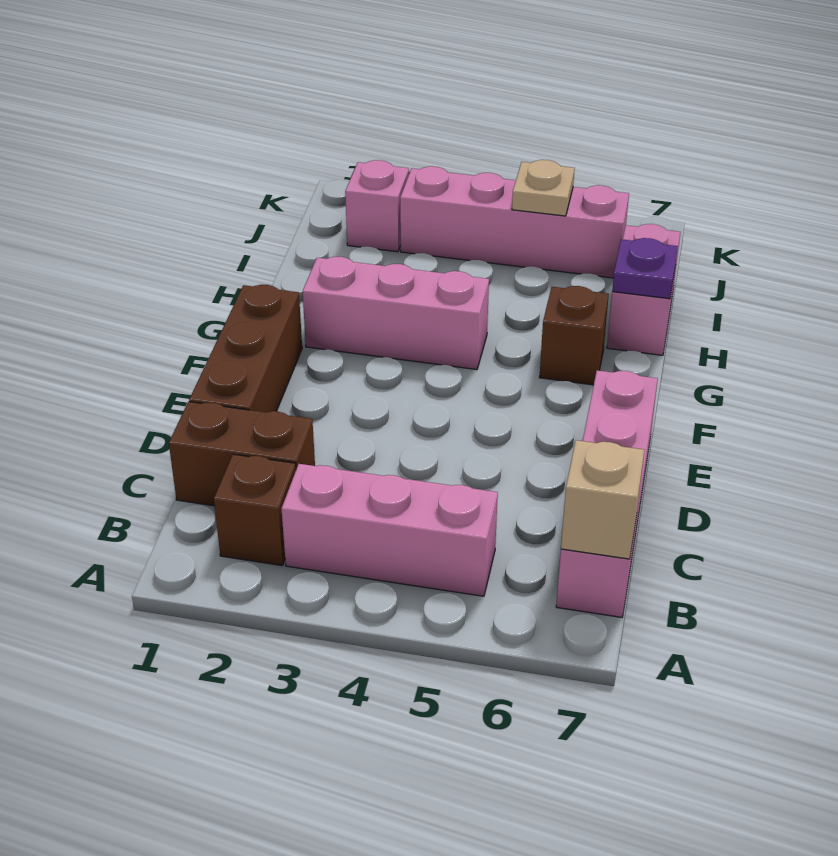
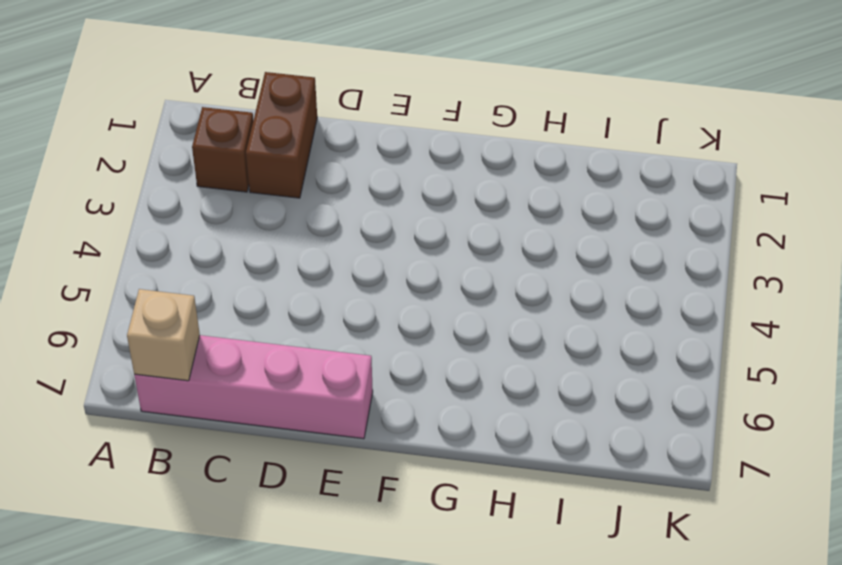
none -> pink 1x3 brick [282,464,498,596]
none -> brown 1x3 brick [189,285,302,412]
none -> pink 1x3 brick [303,257,489,370]

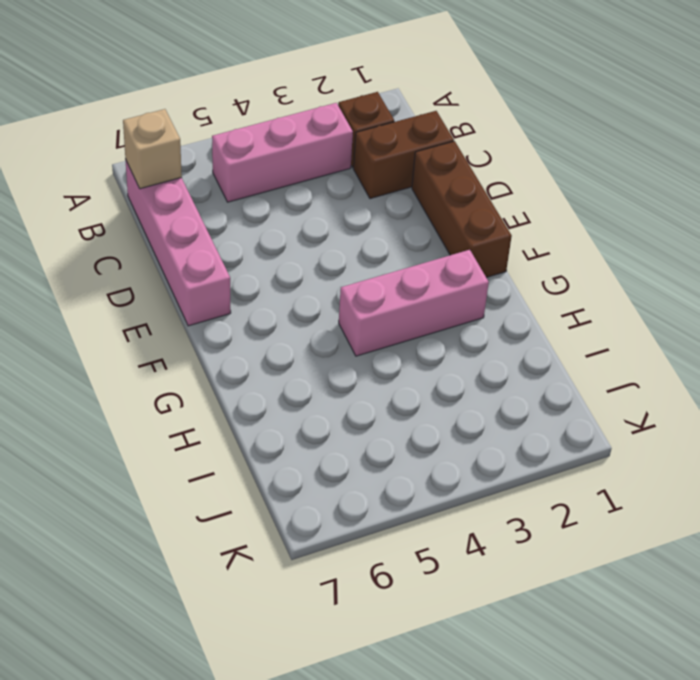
none -> brown 1x1 brick [539,286,609,385]
none -> pink 1x2 brick [607,224,681,355]
none -> pink 1x1 brick [345,160,409,252]

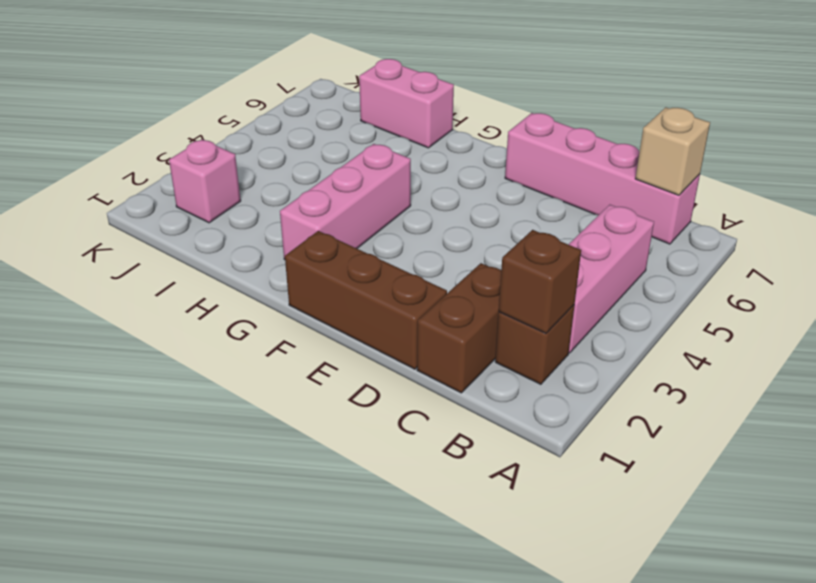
brown 1x1 brick [499,230,581,333] -> brown 1x1 brick moved to [539,286,609,385]
none -> pink 1x4 brick [400,166,629,278]
none -> purple 1x1 plate [612,238,678,299]
none -> tan 1x1 plate [512,160,575,216]

